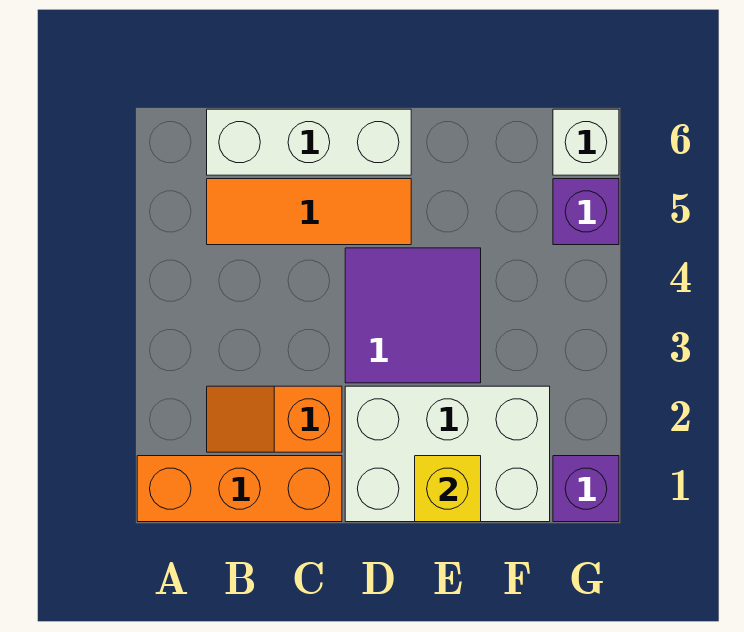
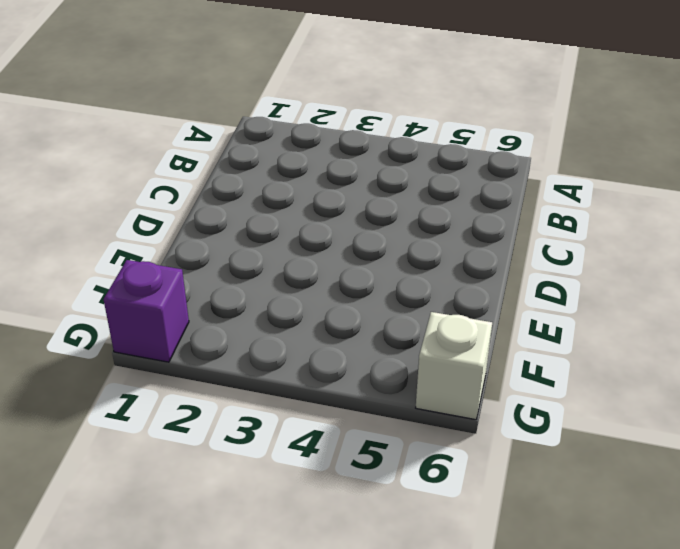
none -> orange 1x3 brick [137,456,342,522]
none -> orange 1x2 slope [207,386,342,452]

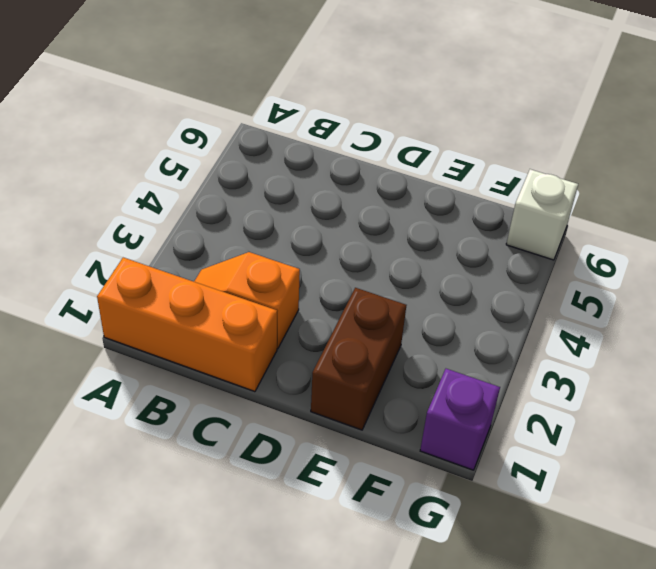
brown 1x2 brick [311,288,406,430] -> white 2x3 brick [345,386,550,522]
none -> orange 1x3 tile [207,179,411,245]
none -> white 1x3 brick [207,109,411,175]

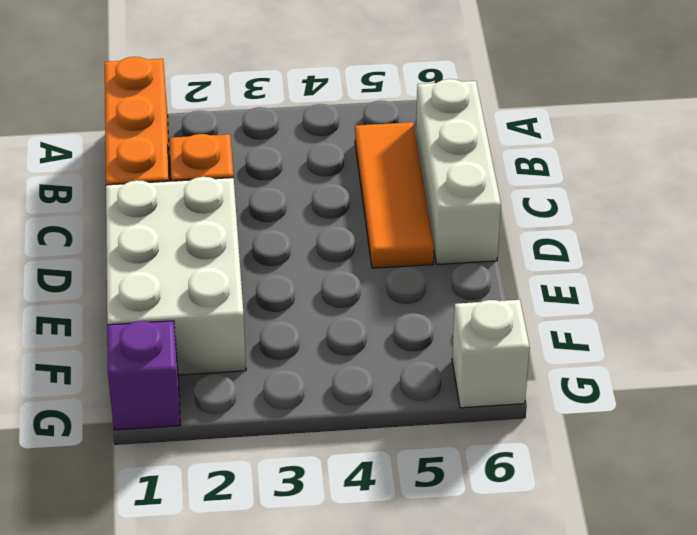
none -> purple 2x2 tile [345,248,481,383]
none -> purple 1x1 brick [553,179,619,245]

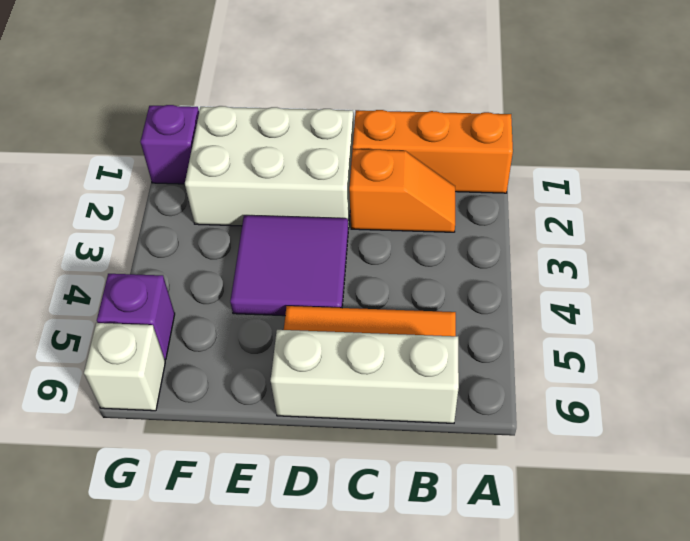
none -> yellow 1x1 brick [415,456,481,522]

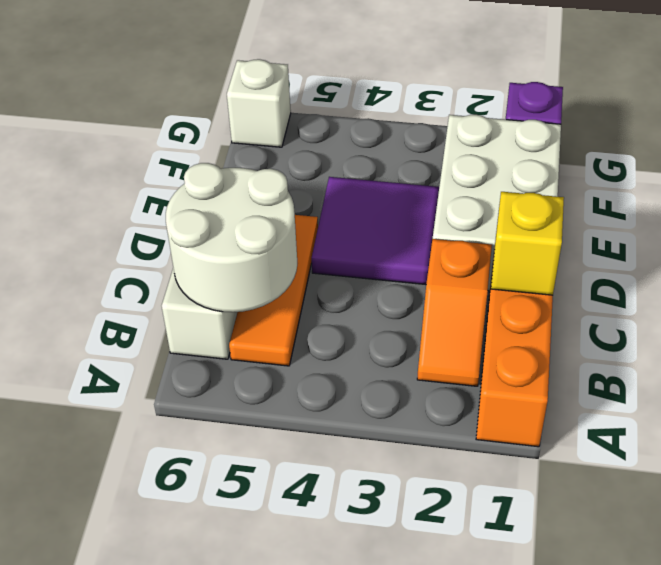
white 2x2 round brick [166,163,297,312] -> none
yellow 1x1 brick [491,192,564,295] -> yellow 1x1 brick moved to [415,456,481,522]
none -> purple 1x1 brick [553,179,619,245]

